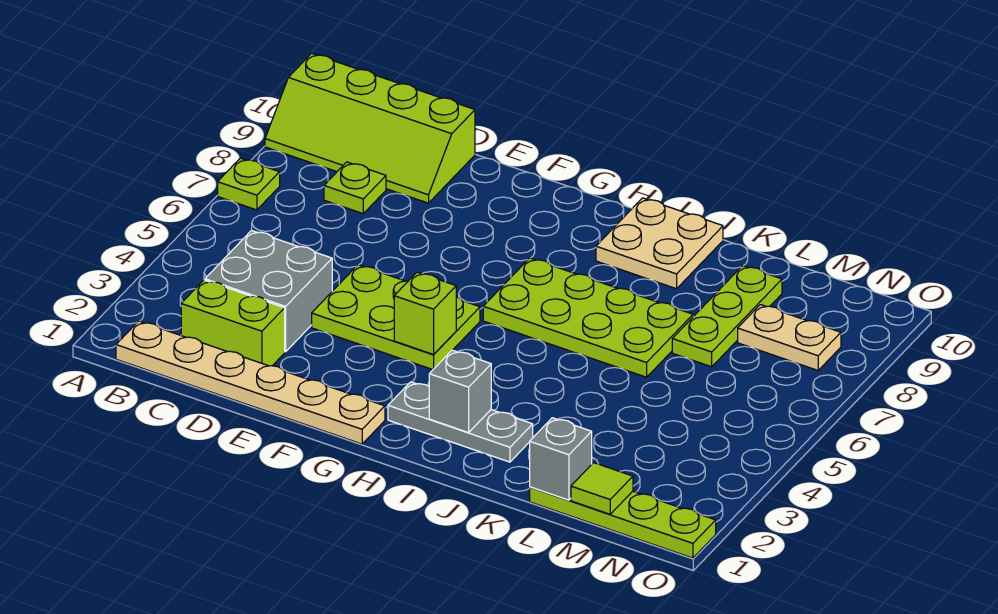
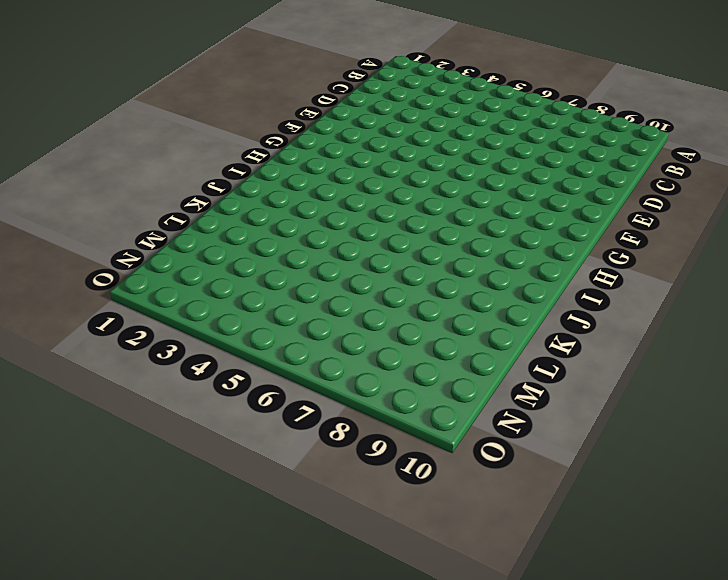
none -> lime 1x1 plate [218,158,280,210]
none -> lime 2x4 slope [265,53,475,203]
none -> tan 1x6 plate [116,321,385,444]

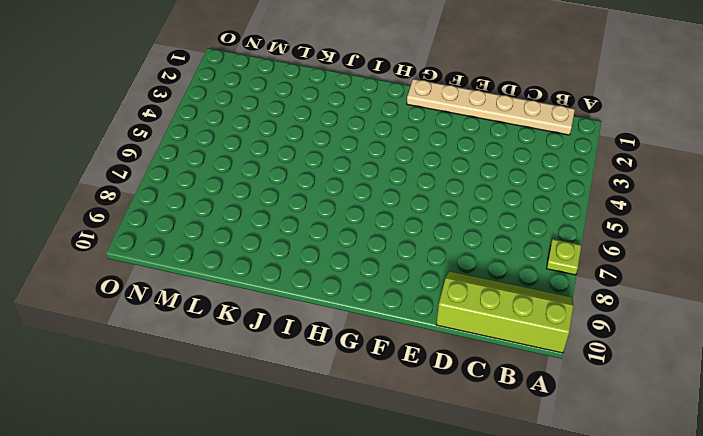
none -> lime 1x2 brick [181,280,285,366]
none -> grey 2x2 brick [205,230,332,352]
none -> lime 1x1 plate [324,162,386,214]

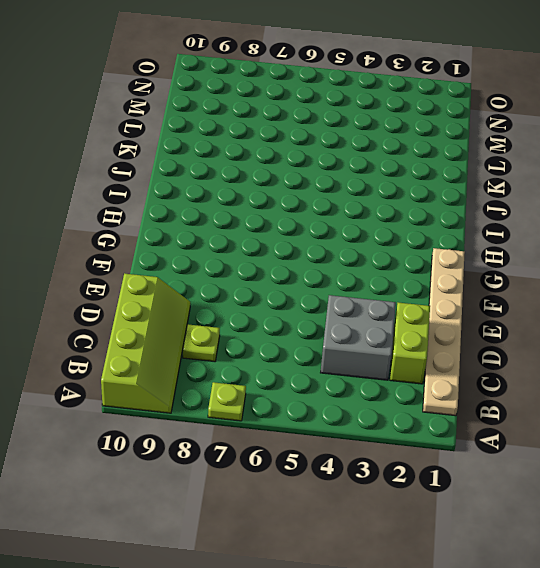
none -> lime 2x3 plate [312,265,480,370]
none -> grey 1x3 plate [388,382,533,462]
none -> lime 2x4 plate [483,258,693,377]

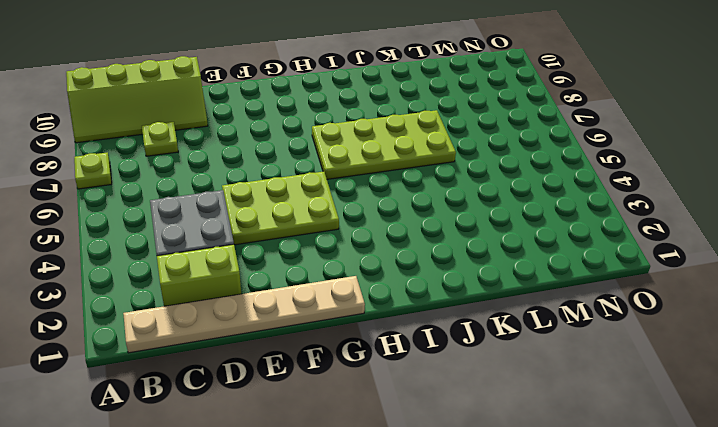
none -> grey 1x3 plate [388,382,533,462]
none -> tan 2x2 plate [596,198,723,289]
none -> lime 1x4 plate [530,487,716,558]

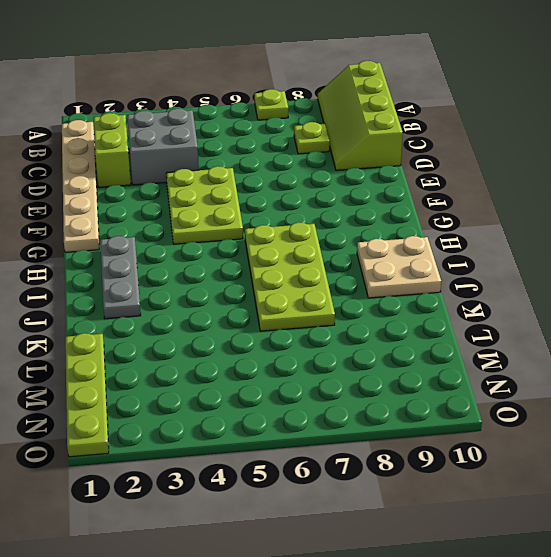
none -> lime 1x3 plate [672,266,782,367]
none -> tan 1x2 plate [738,305,841,370]
none -> lime 1x1 brick [394,272,456,355]

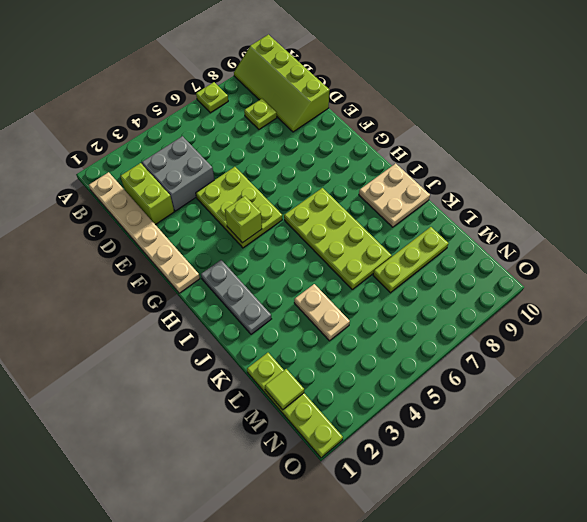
tan 1x2 plate [294,284,350,341] -> tan 1x2 plate moved to [738,305,841,370]
none -> grey 1x1 brick [429,350,491,433]
none -> grey 1x1 brick [530,418,592,500]

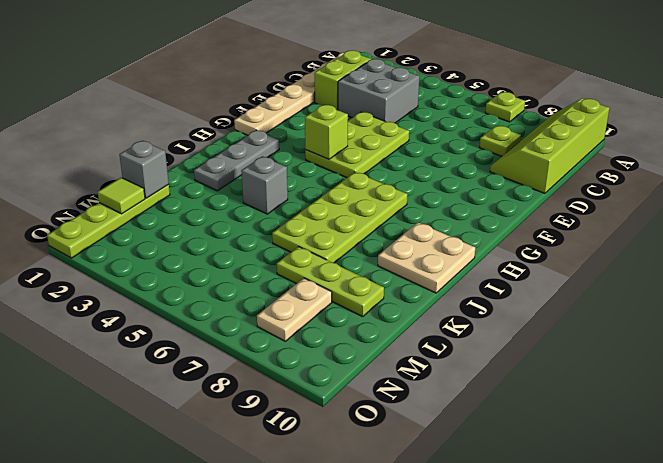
grey 1x1 brick [241,156,288,214] -> grey 1x1 brick moved to [429,350,491,433]

